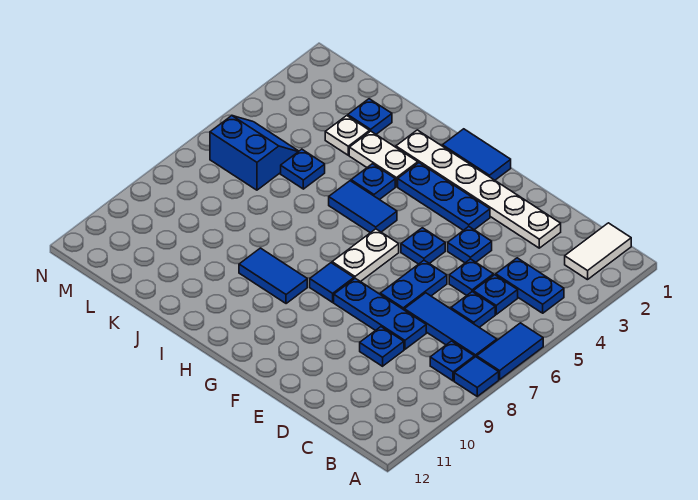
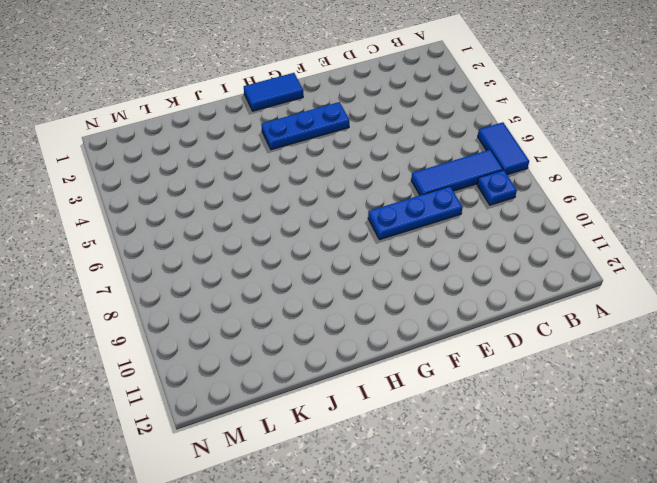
none -> blue 1x1 tile [454,357,499,396]
none -> white 1x2 tile [565,223,631,280]
none -> blue 1x2 plate [496,258,564,313]

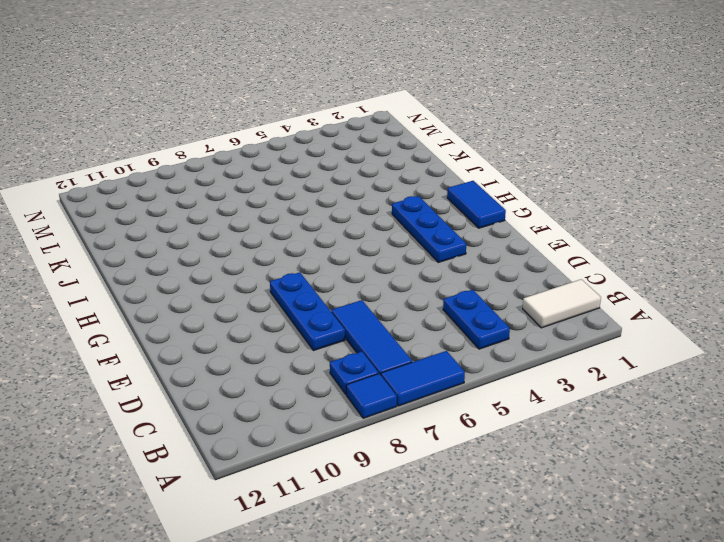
none -> blue 1x1 plate [473,275,518,314]
none -> blue 1x1 plate [451,292,495,327]
none -> white 1x6 plate [396,130,561,248]

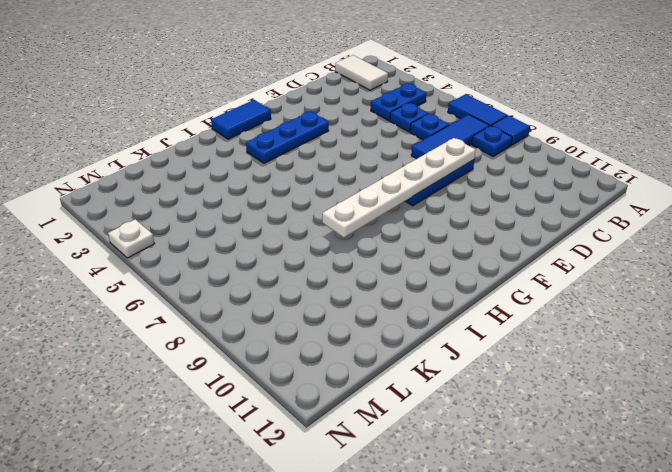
white 1x6 plate [322,138,476,238] -> white 1x6 plate moved to [396,130,561,248]
white 1x1 plate [108,219,155,258] -> white 1x1 plate moved to [325,116,370,155]
none -> blue 1x1 plate [449,259,493,295]
none -> blue 1x1 plate [360,327,404,366]
none -> blue 1x1 plate [448,227,492,263]

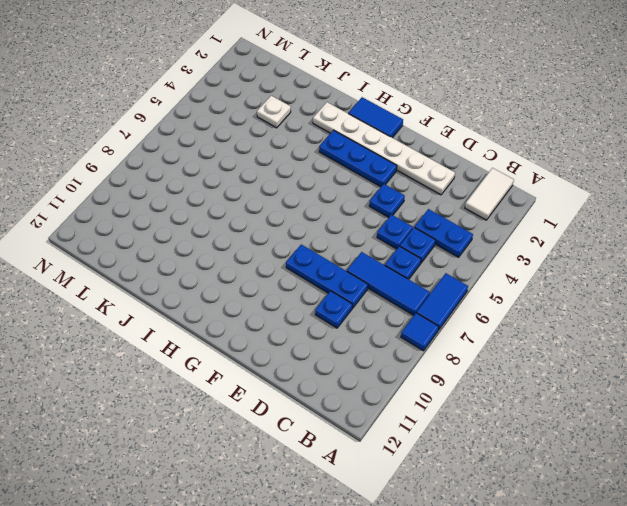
none -> blue 1x1 plate [430,341,474,381]
none -> blue 1x2 plate [380,260,447,310]
none -> blue 1x1 plate [401,228,445,264]

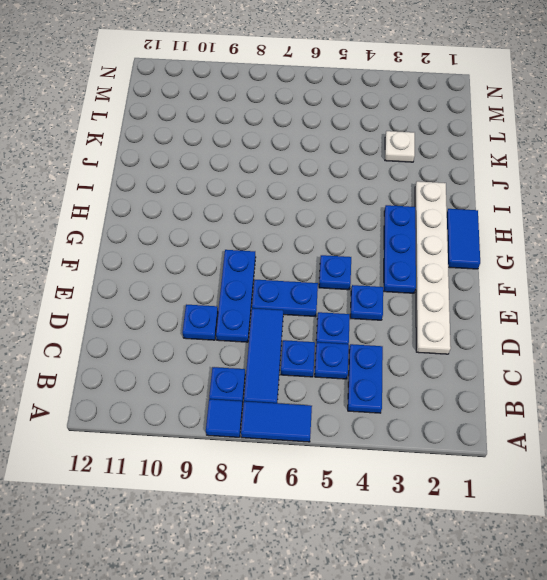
none -> white 1x2 tile [565,223,631,280]
none -> white 1x2 plate [332,229,399,282]
none -> blue 1x1 tile [310,263,354,302]

